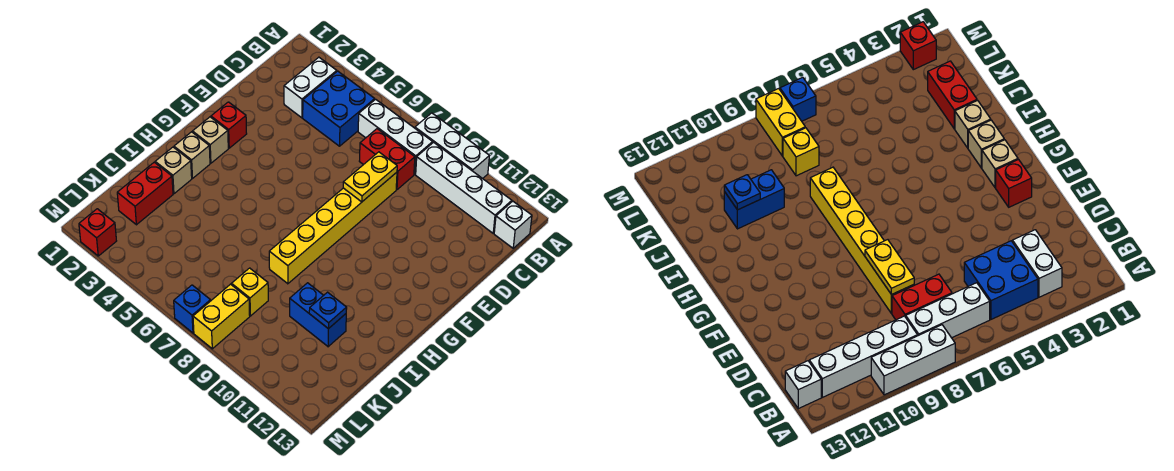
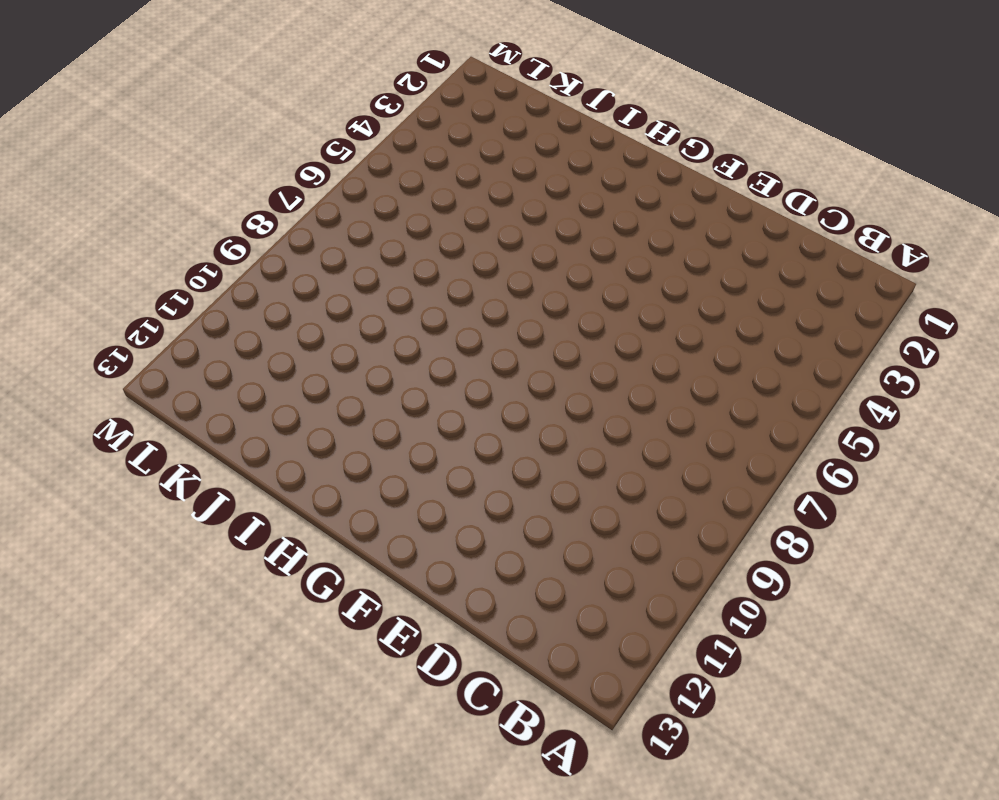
none -> white 1x3 brick [415,113,489,179]
none -> white 1x2 brick [284,57,337,118]
none -> blue 2x2 brick [303,71,375,146]

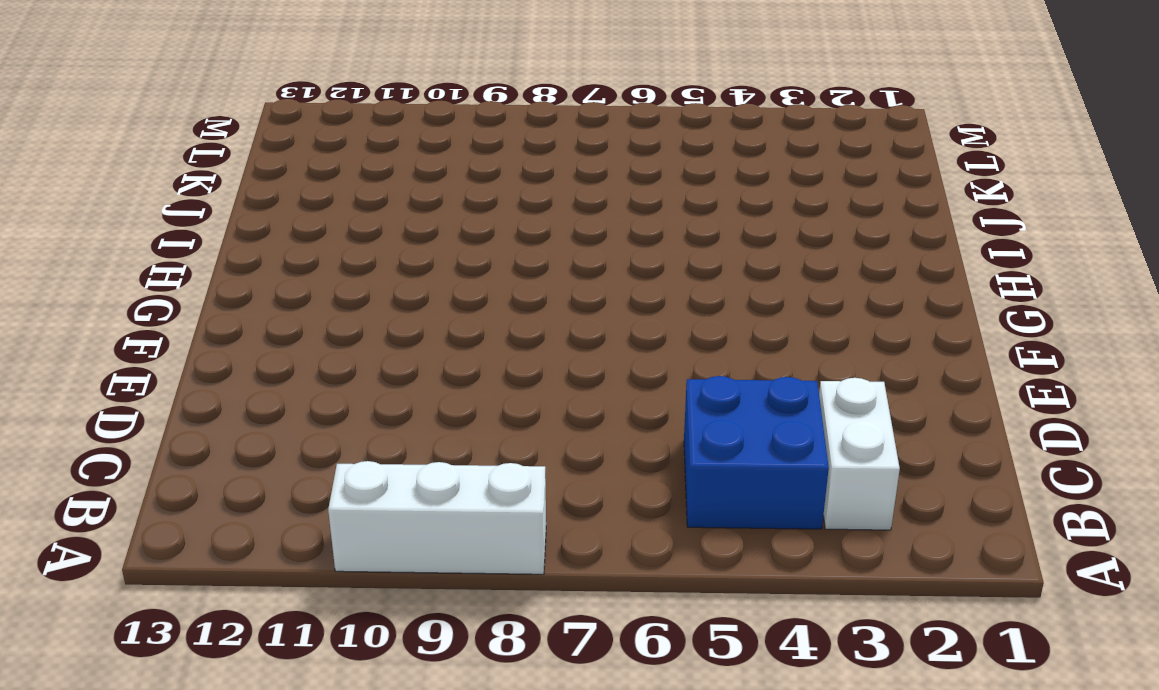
none -> white 1x3 brick [358,99,433,174]
none -> white 1x4 brick [416,142,512,233]
none -> white 1x1 brick [494,201,532,248]

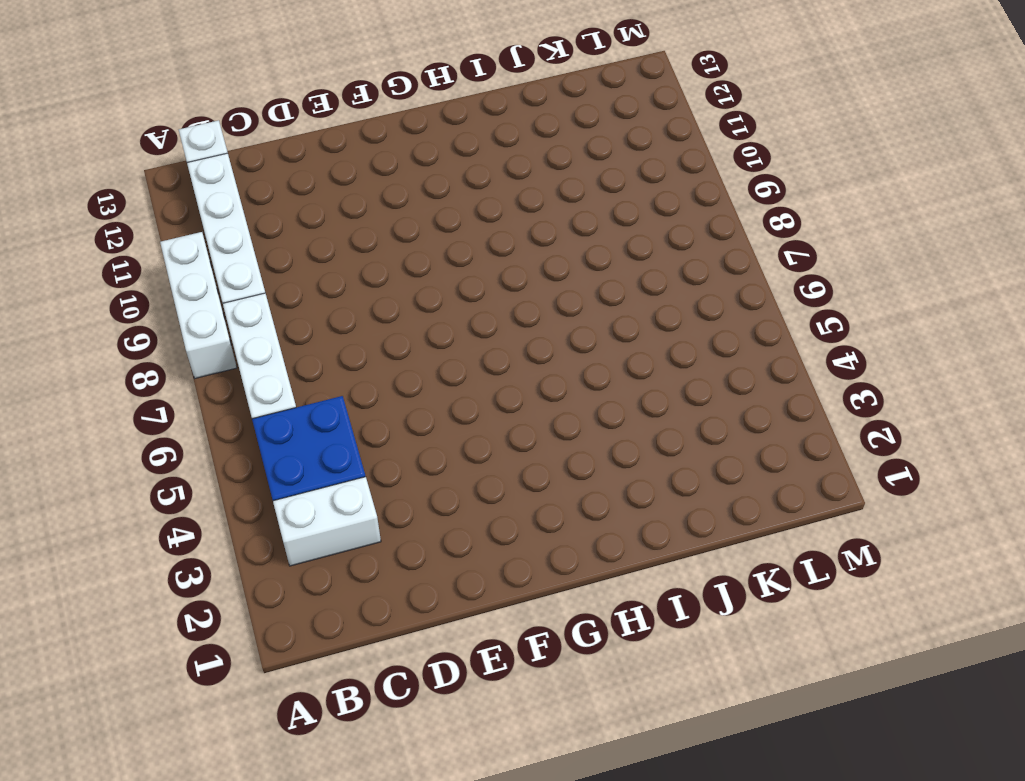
none -> red 1x2 brick [359,129,415,190]
none -> yellow 1x6 brick [269,172,397,284]
none -> red 1x1 brick [211,102,247,148]

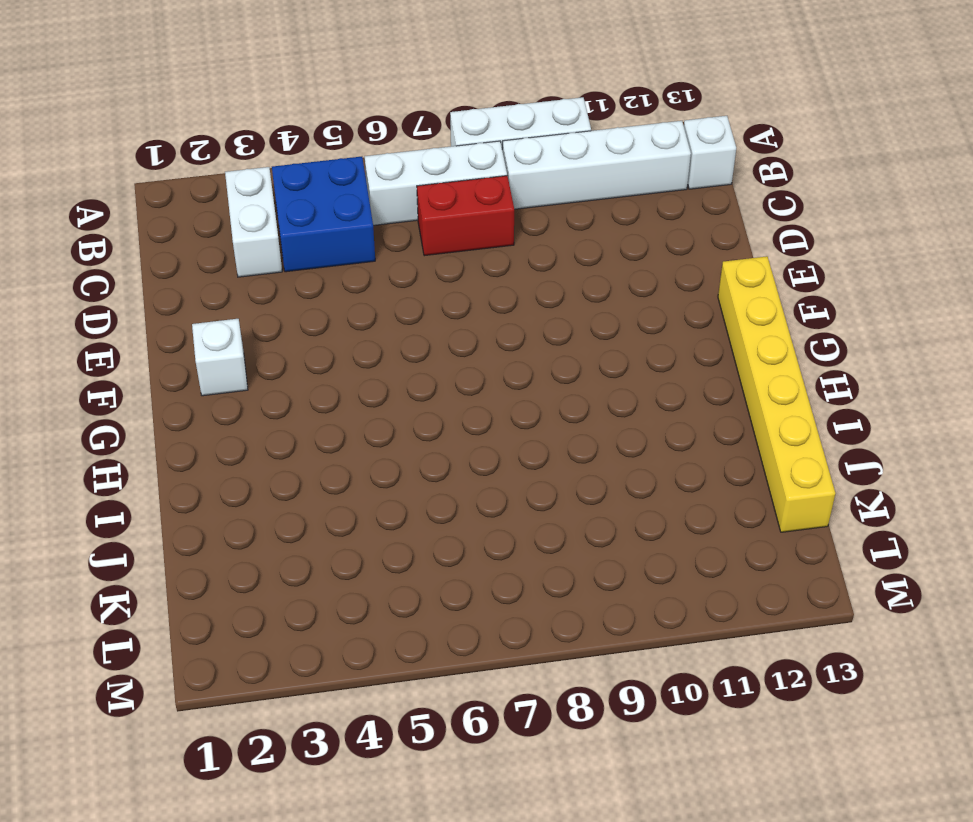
white 1x1 brick [192,319,248,396] -> red 1x1 brick [211,102,247,148]
yellow 1x6 brick [718,256,835,532] -> yellow 1x6 brick moved to [269,172,397,284]
none -> tan 1x1 brick [192,117,228,163]
none -> tan 1x1 brick [174,132,210,178]
none -> tan 1x1 brick [155,147,192,194]

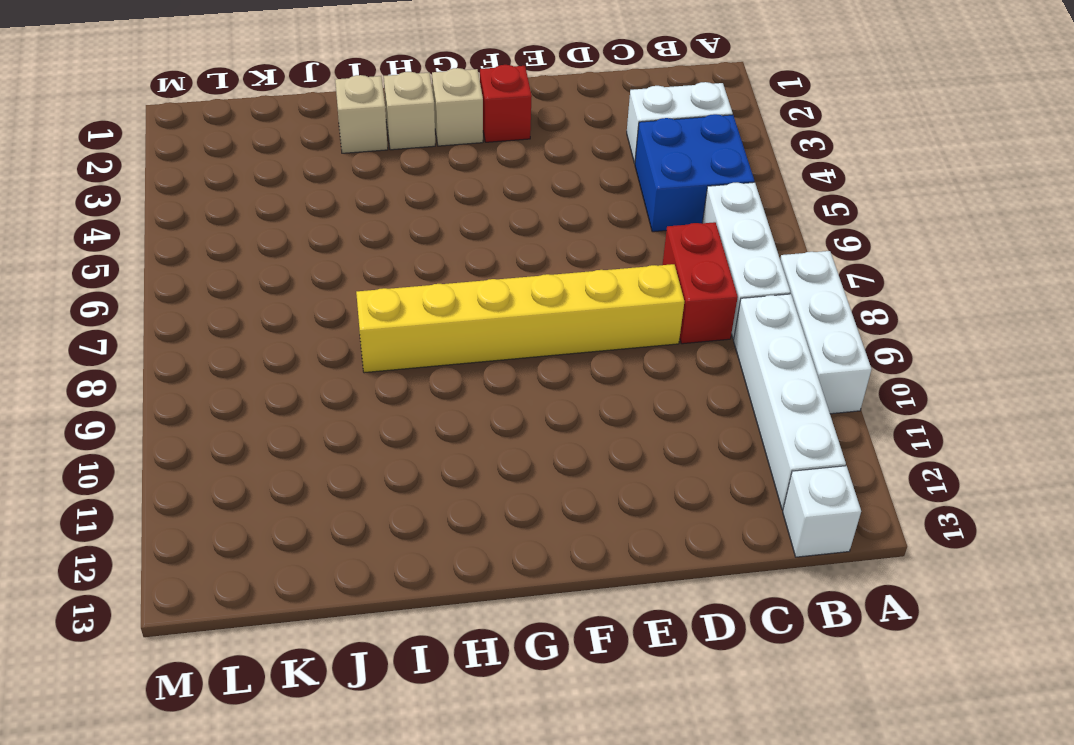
none -> red 1x2 brick [117,162,173,225]
none -> blue 1x2 brick [290,283,346,347]
none -> yellow 1x1 brick [232,268,268,316]

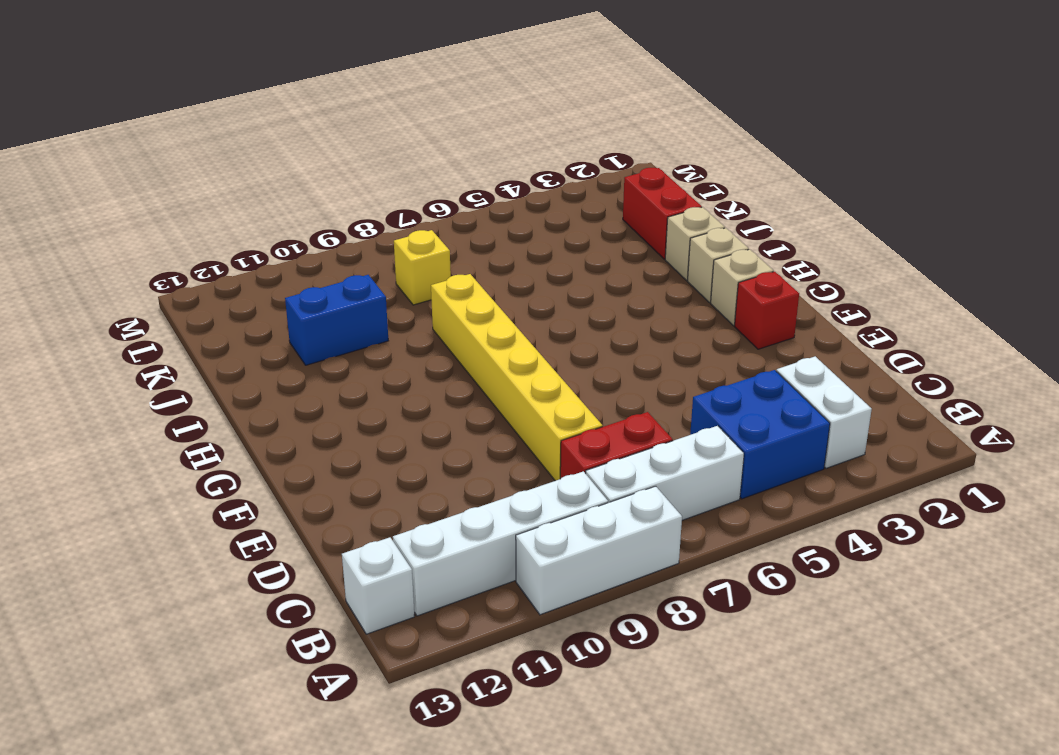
none -> yellow 1x2 brick [193,284,250,349]
none -> red 1x1 brick [79,209,116,256]
none -> blue 1x1 brick [174,285,211,333]

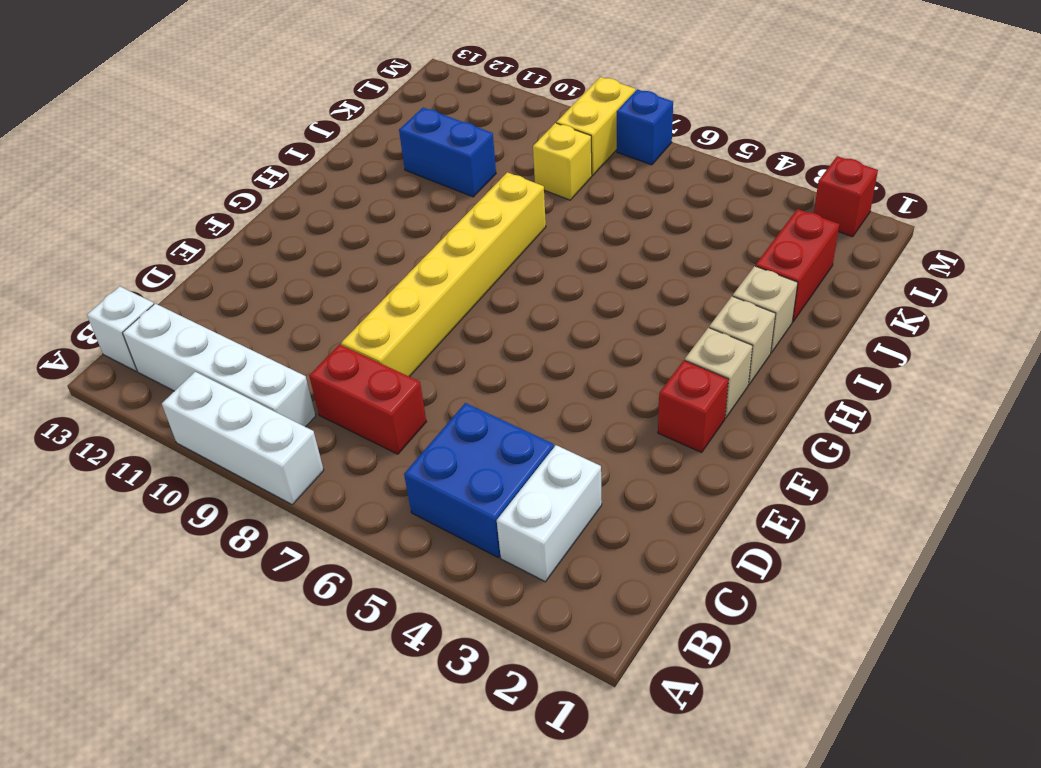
none -> white 1x3 brick [358,99,433,174]
none -> yellow 1x2 plate [343,152,397,202]
none -> blue 1x1 plate [309,292,347,329]

